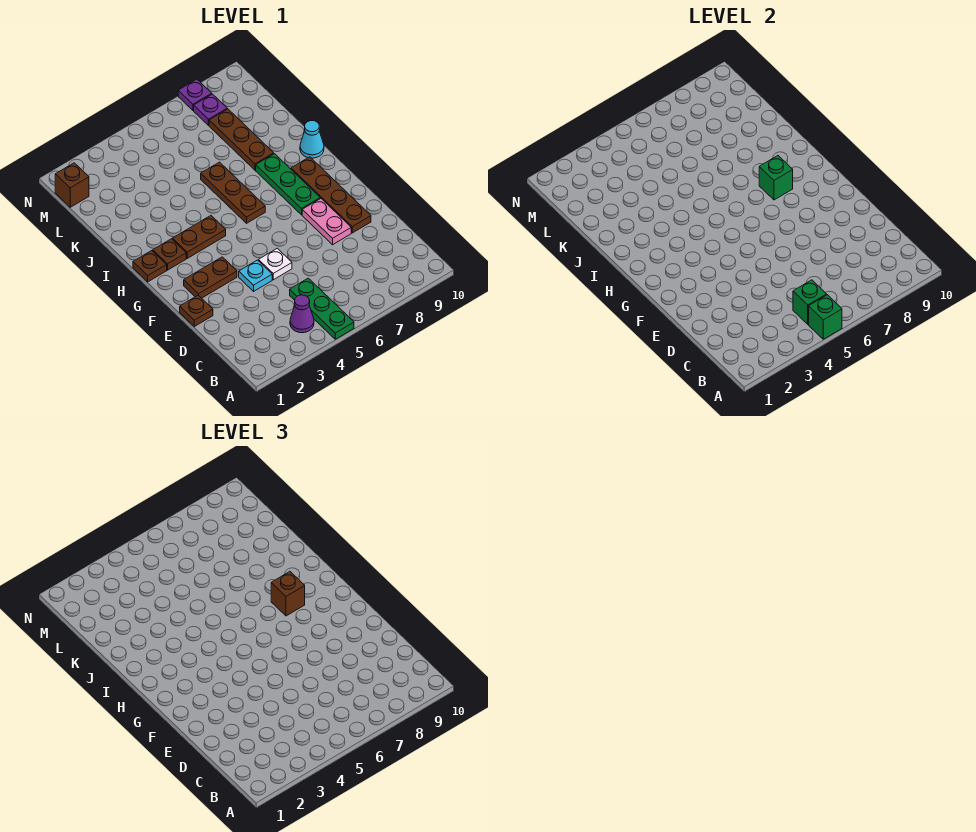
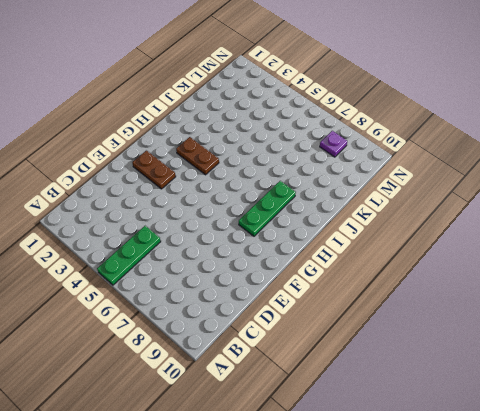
none -> purple 1x1 cone [290,295,314,333]
none -> brown 1x1 plate [180,295,213,326]
none -> cyan 1x1 plate [239,260,272,291]

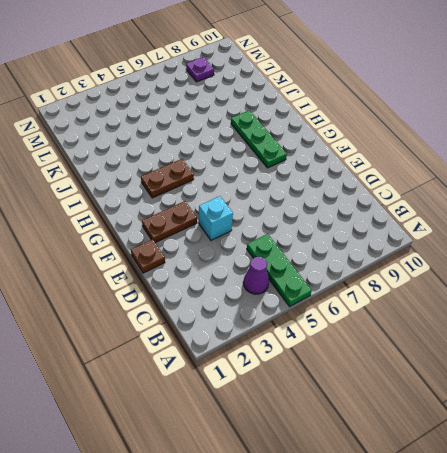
cyan 1x1 brick [199,196,233,240] -> cyan 1x1 plate [239,260,272,291]
none -> white 1x1 plate [259,248,292,280]
none -> pink 1x2 plate [302,198,351,245]
none -> brown 1x4 plate [291,157,371,233]

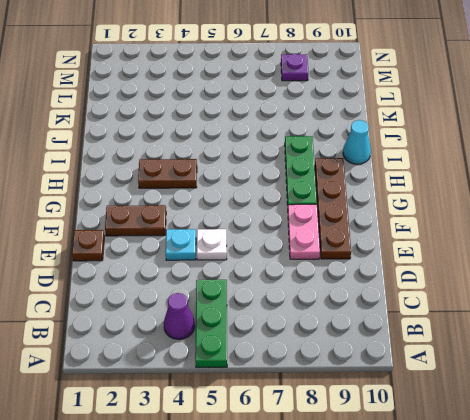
none -> brown 1x1 plate [133,251,167,282]
none -> brown 1x1 plate [153,239,186,270]
none -> brown 1x3 plate [201,162,265,223]

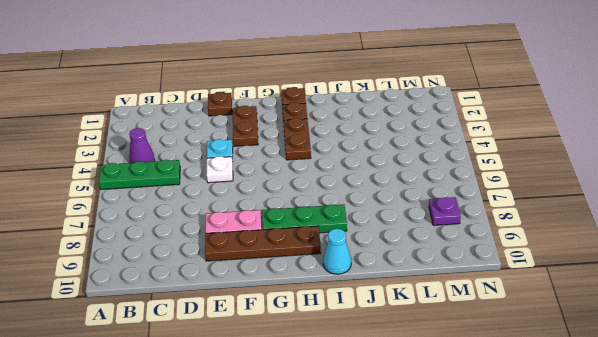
none -> brown 1x3 plate [201,162,265,223]
none -> brown 1x3 plate [209,109,274,170]
none -> brown 1x1 brick [55,163,89,207]

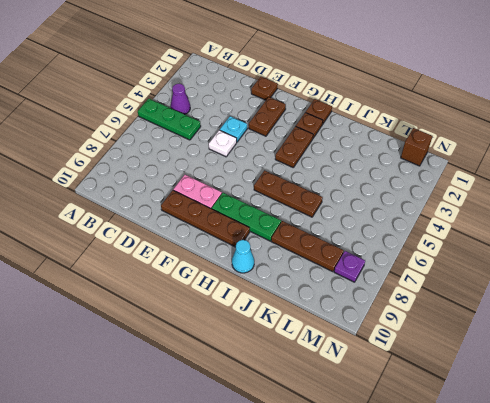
none -> purple 1x1 plate [178,79,212,110]
none -> green 1x1 brick [809,295,842,339]
none -> green 1x1 brick [793,280,827,324]

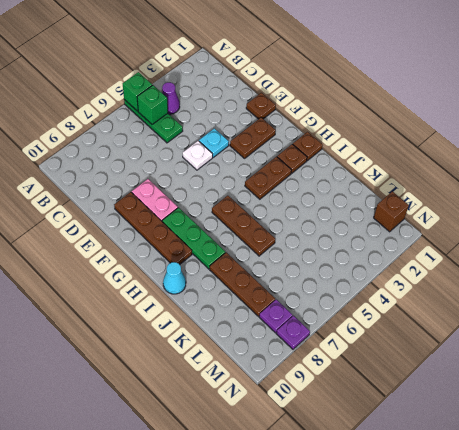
none -> green 1x1 brick [759,156,793,200]
none -> brown 1x1 brick [271,572,305,616]

